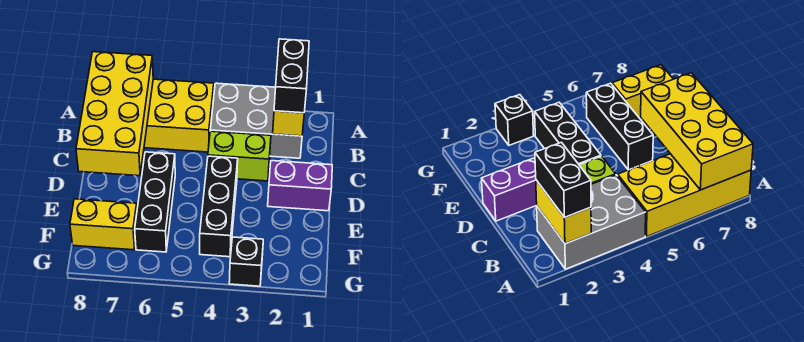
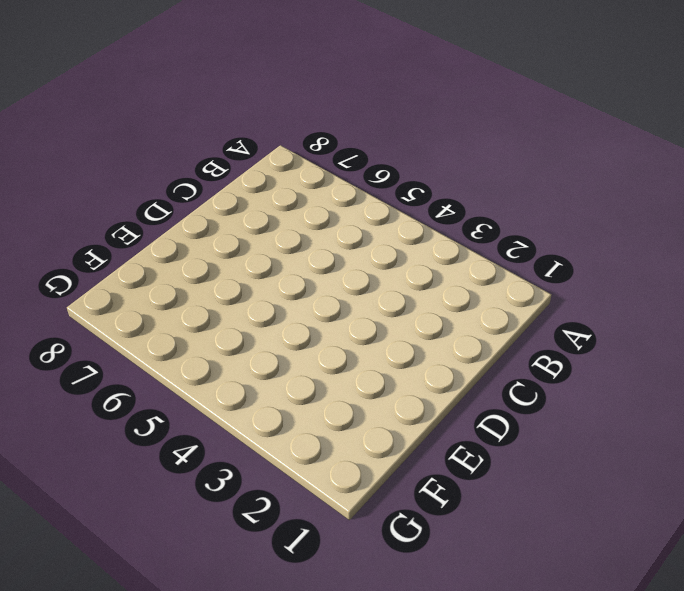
none -> grey 2x3 brick [210,83,302,158]
none -> yellow 2x4 brick [144,79,214,152]

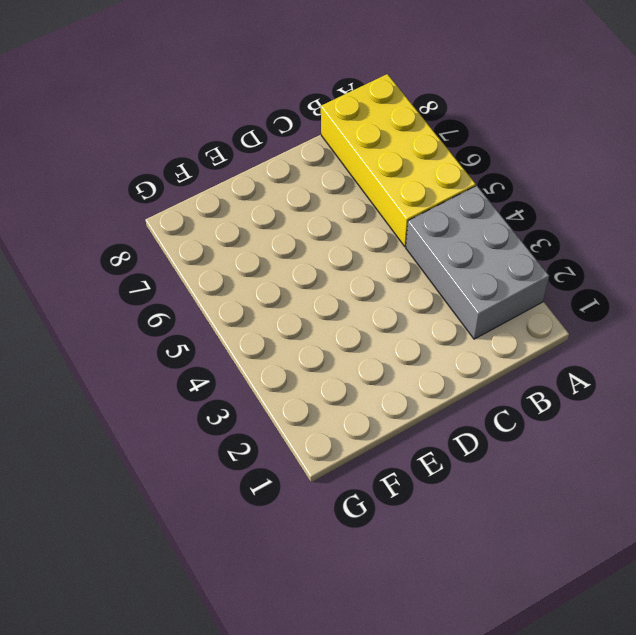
none -> lime 1x2 brick [208,131,271,181]
none -> purple 1x2 brick [268,161,332,211]

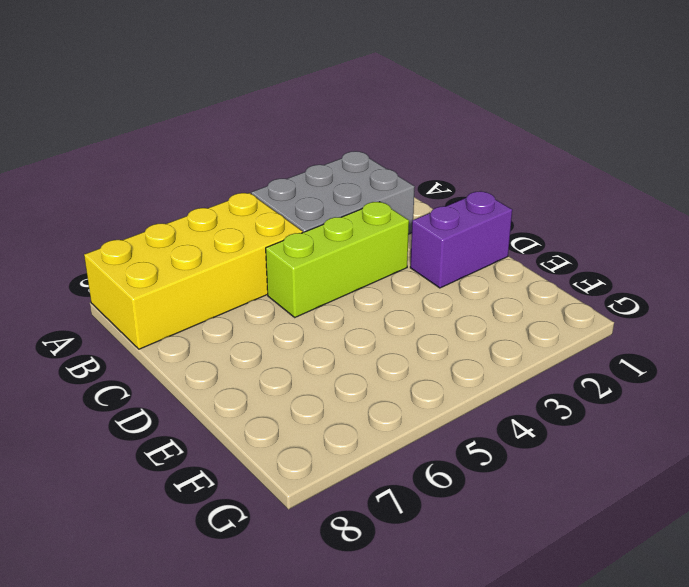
lime 1x3 brick [266,202,409,317] -> lime 1x2 brick [208,131,271,181]
none -> black 1x3 brick [200,156,238,257]
none -> black 1x3 brick [135,152,175,252]

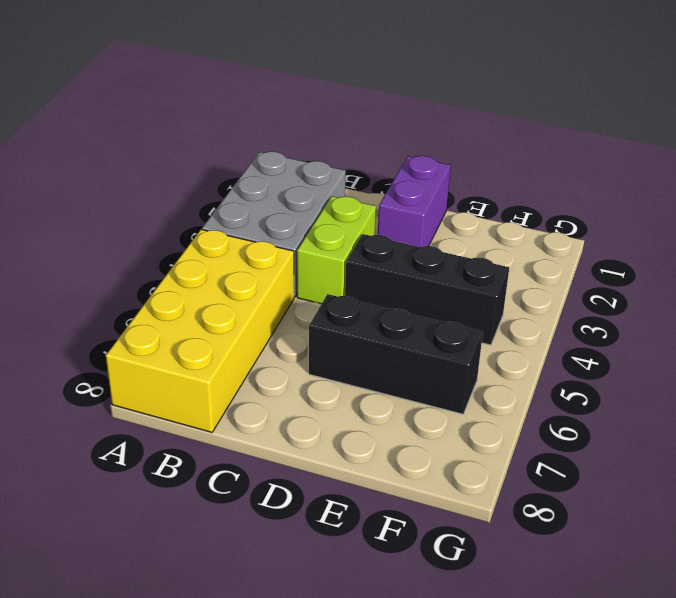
none -> yellow 1x2 brick [70,199,137,250]
none -> black 1x1 brick [229,237,263,286]

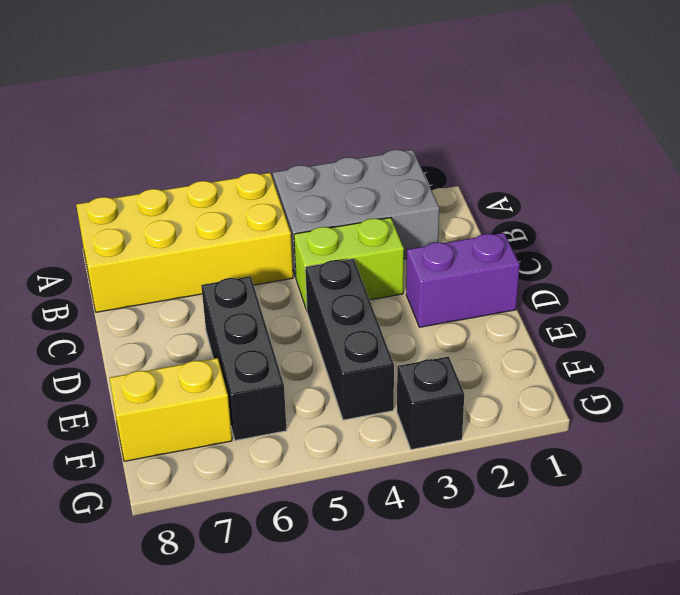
none -> yellow 1x2 brick [273,111,304,136]
none -> yellow 2x4 brick [76,52,153,176]

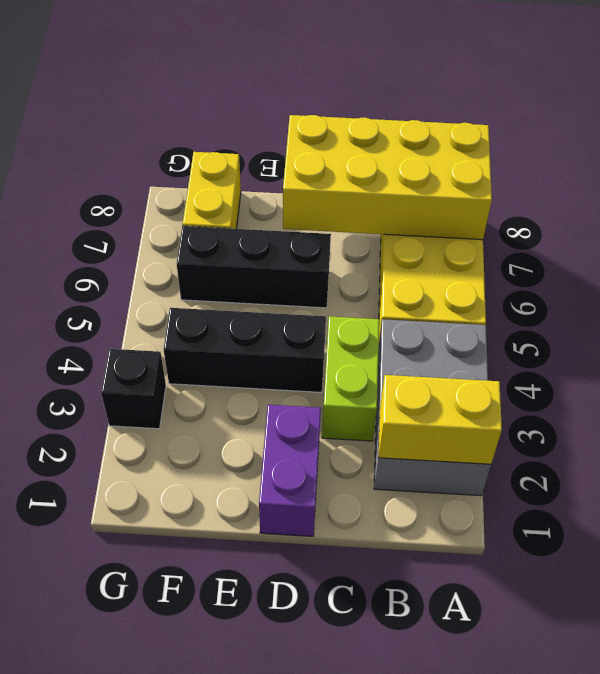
none -> black 1x2 brick [274,39,309,113]

